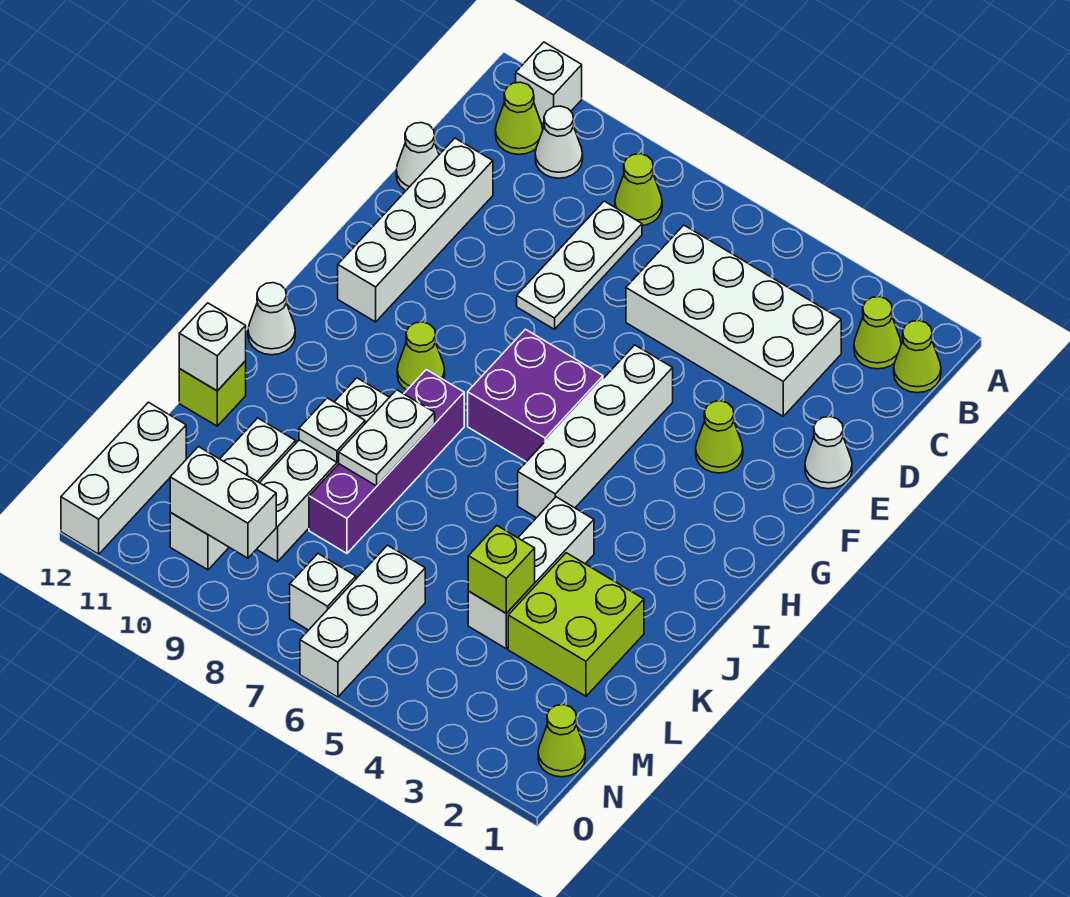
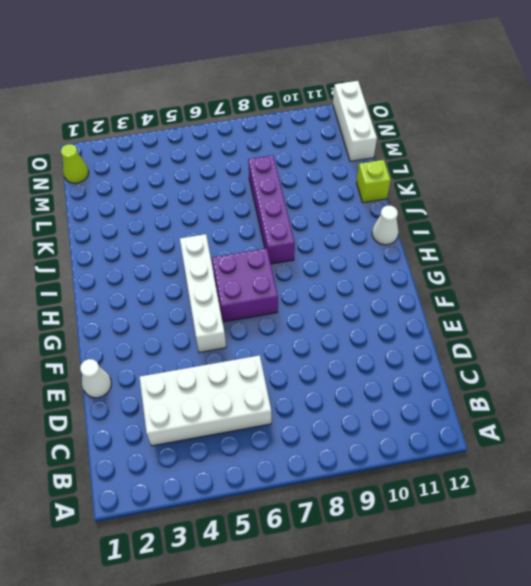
none -> white 1x1 brick [516,42,582,124]
none -> lime 1x1 cone [894,321,941,393]
none -> lime 1x1 cone [854,297,901,369]
none -> lime 1x1 cone [615,154,662,226]

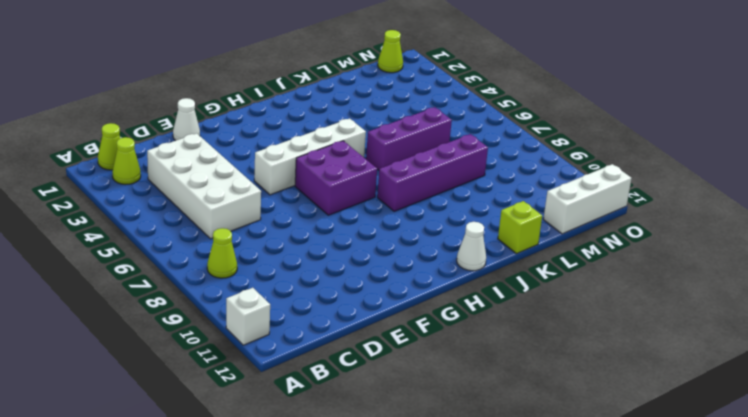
purple 1x3 brick [366,107,452,170] -> none
none -> white 1x1 cone [535,106,583,178]
none -> lime 1x1 cone [495,82,543,155]
none -> white 1x3 plate [517,201,642,329]
none -> white 1x4 brick [338,138,493,322]

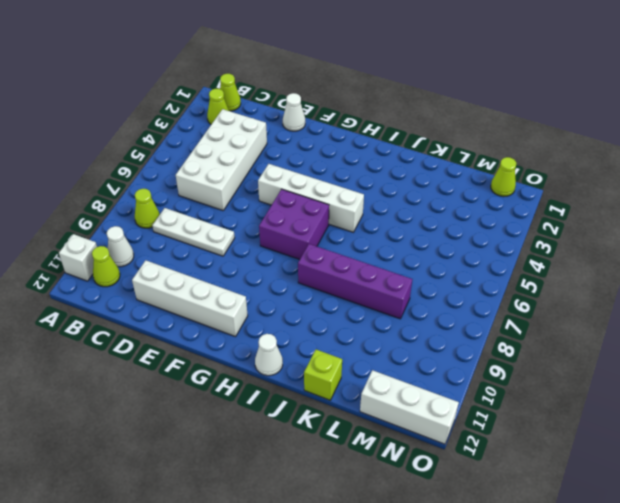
none -> white 1x1 cone [396,123,439,191]
none -> lime 1x1 cone [696,401,743,473]
none -> lime 1x1 cone [397,322,445,390]
none -> white 1x3 brick [468,497,594,649]

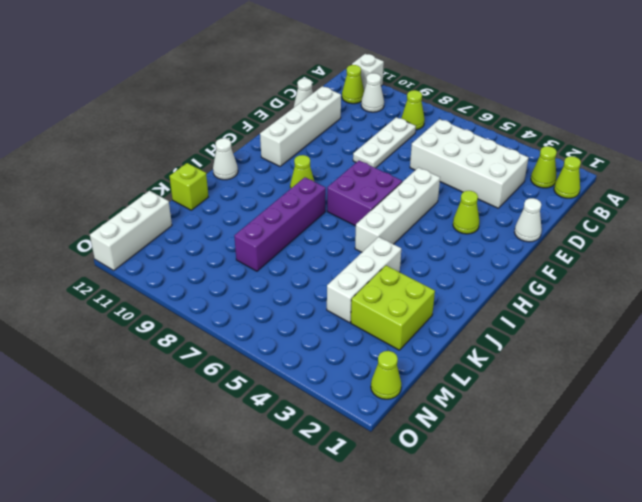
none -> white 1x4 brick [257,378,389,562]
none -> white 1x3 brick [170,418,296,570]
none -> white 1x3 brick [300,545,425,697]
none -> white 1x1 brick [290,554,356,630]

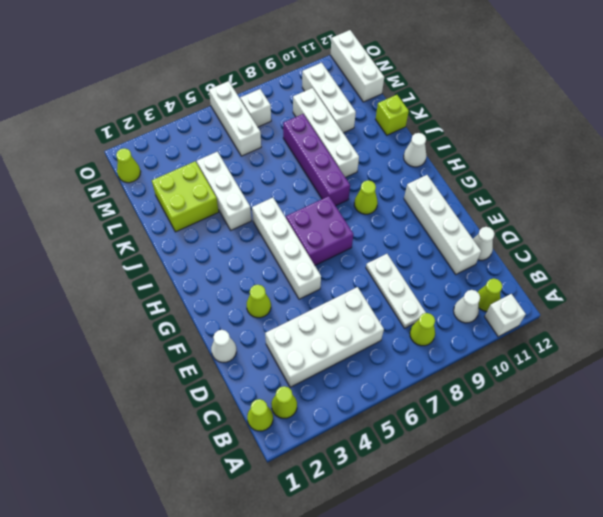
none -> white 1x2 plate [339,390,435,486]
none -> white 1x1 plate [299,398,365,462]
none -> white 1x1 brick [179,303,246,391]
none -> lime 1x1 brick [468,526,535,613]

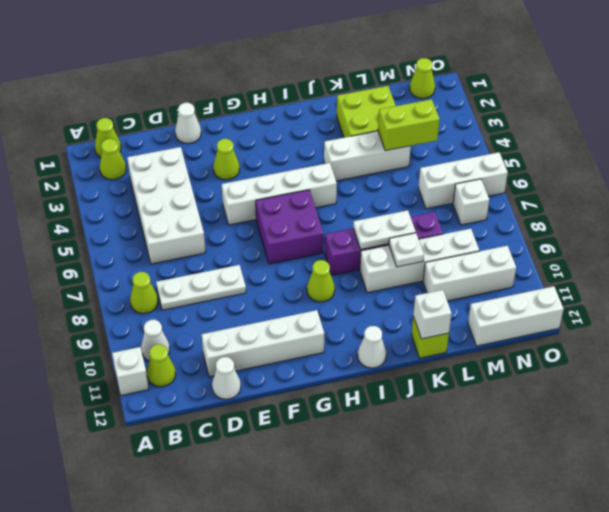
lime 1x2 brick [378,99,440,151] -> lime 1x1 brick [468,526,535,613]
none -> white 1x2 brick [170,447,276,558]

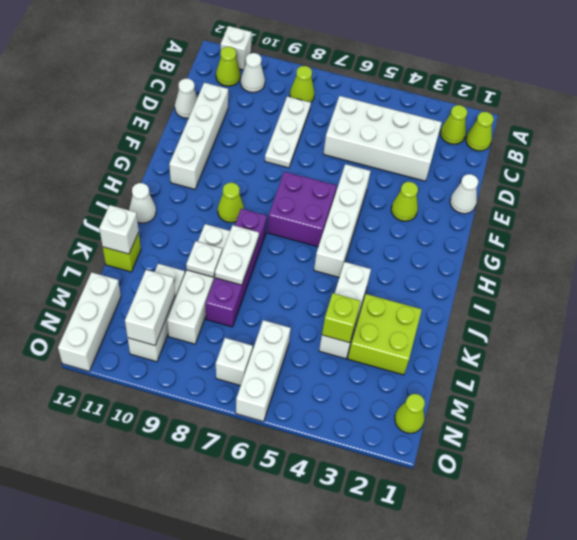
white 1x2 brick [125,270,175,345] -> white 1x2 brick turned to [170,447,276,558]

